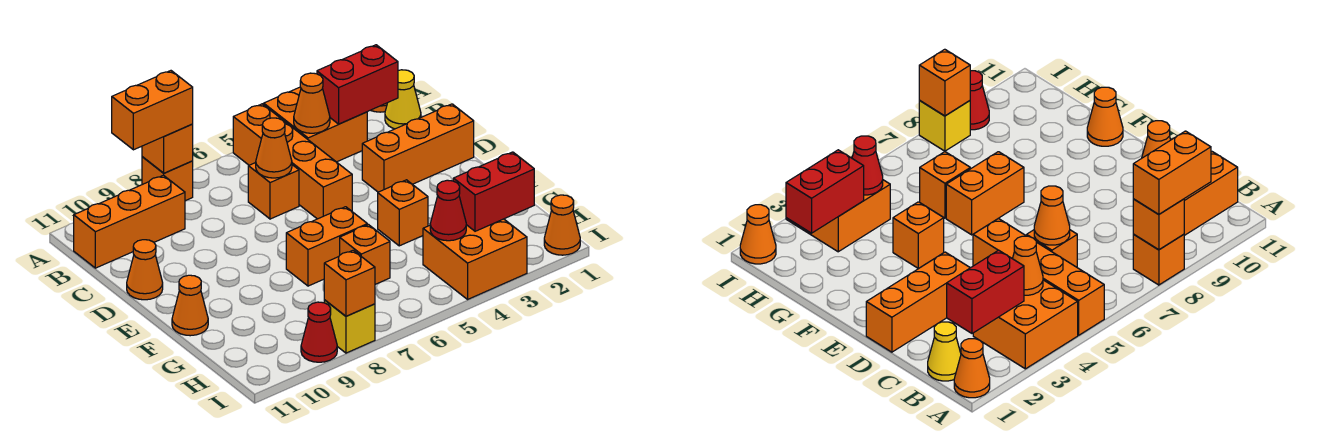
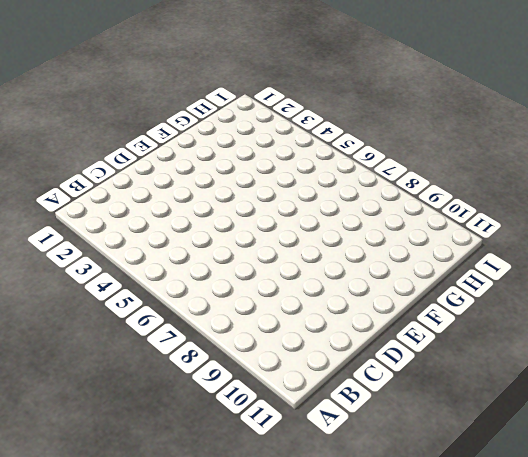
none -> orange 1x1 cone [954,339,990,398]
none -> orange 2x2 brick [264,87,367,162]
none -> orange 1x4 brick [233,104,352,219]

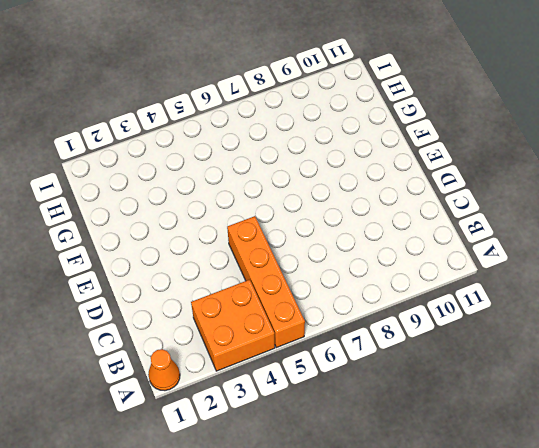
none -> orange 1x1 brick [142,157,193,201]
none -> yellow 1x1 cone [385,70,421,129]
none -> orange 1x3 brick [74,175,185,268]

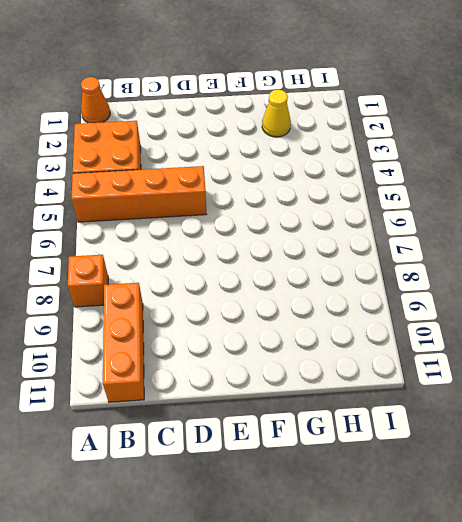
yellow 1x1 cone [262,89,291,137] -> yellow 1x1 cone moved to [385,70,421,129]
none -> orange 1x1 brick [248,163,299,219]
none -> orange 1x3 brick [362,104,474,192]
none -> orange 1x1 cone [127,240,163,300]

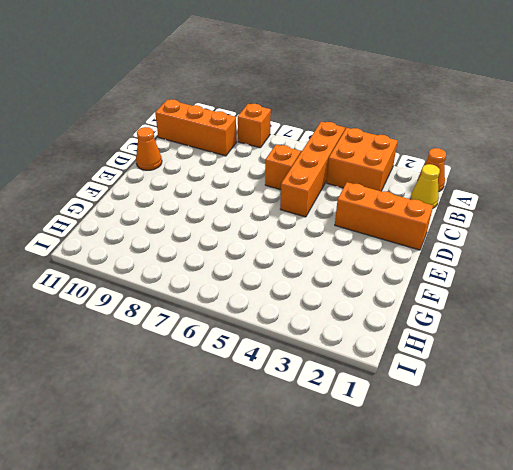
none -> orange 1x1 brick [378,180,428,246]
none -> orange 1x2 brick [286,207,367,286]
none -> orange 1x1 cone [172,275,208,336]

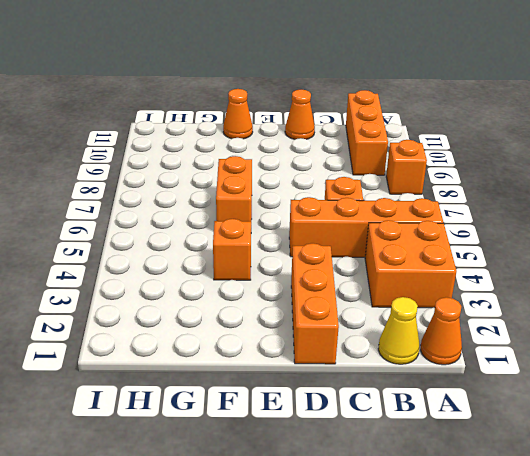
none -> orange 1x1 brick [340,225,390,284]
none -> orange 2x2 brick [423,219,527,299]
none -> orange 1x1 cone [544,195,580,255]

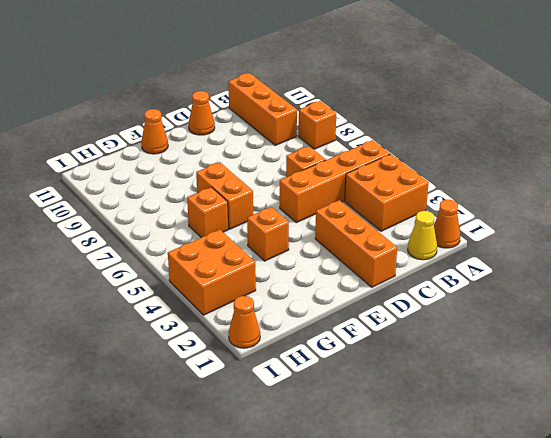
none -> yellow 1x1 brick [324,300,375,353]
none -> red 1x1 cone [301,302,337,362]
none -> orange 1x1 brick [142,124,193,173]

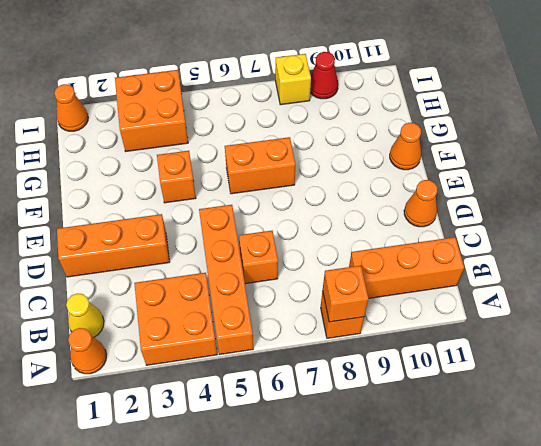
none -> orange 1x1 brick [340,225,390,284]
none -> red 1x2 brick [317,45,398,124]
none -> orange 1x1 cone [294,73,330,133]

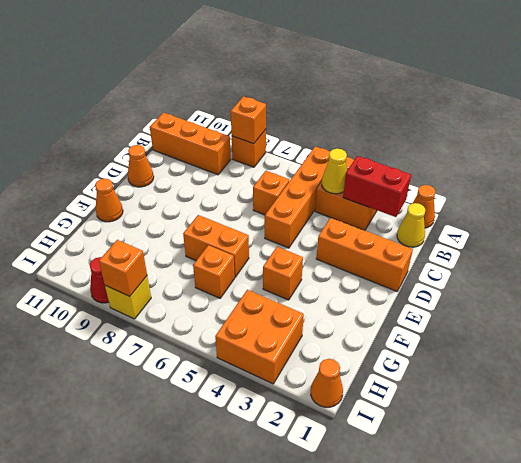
yellow 1x1 cone [322,149,347,194] -> orange 1x1 cone [294,73,330,133]
none -> orange 1x1 cone [256,118,292,178]
none -> red 1x2 brick [453,152,534,231]
none -> red 1x1 cone [430,180,466,241]

